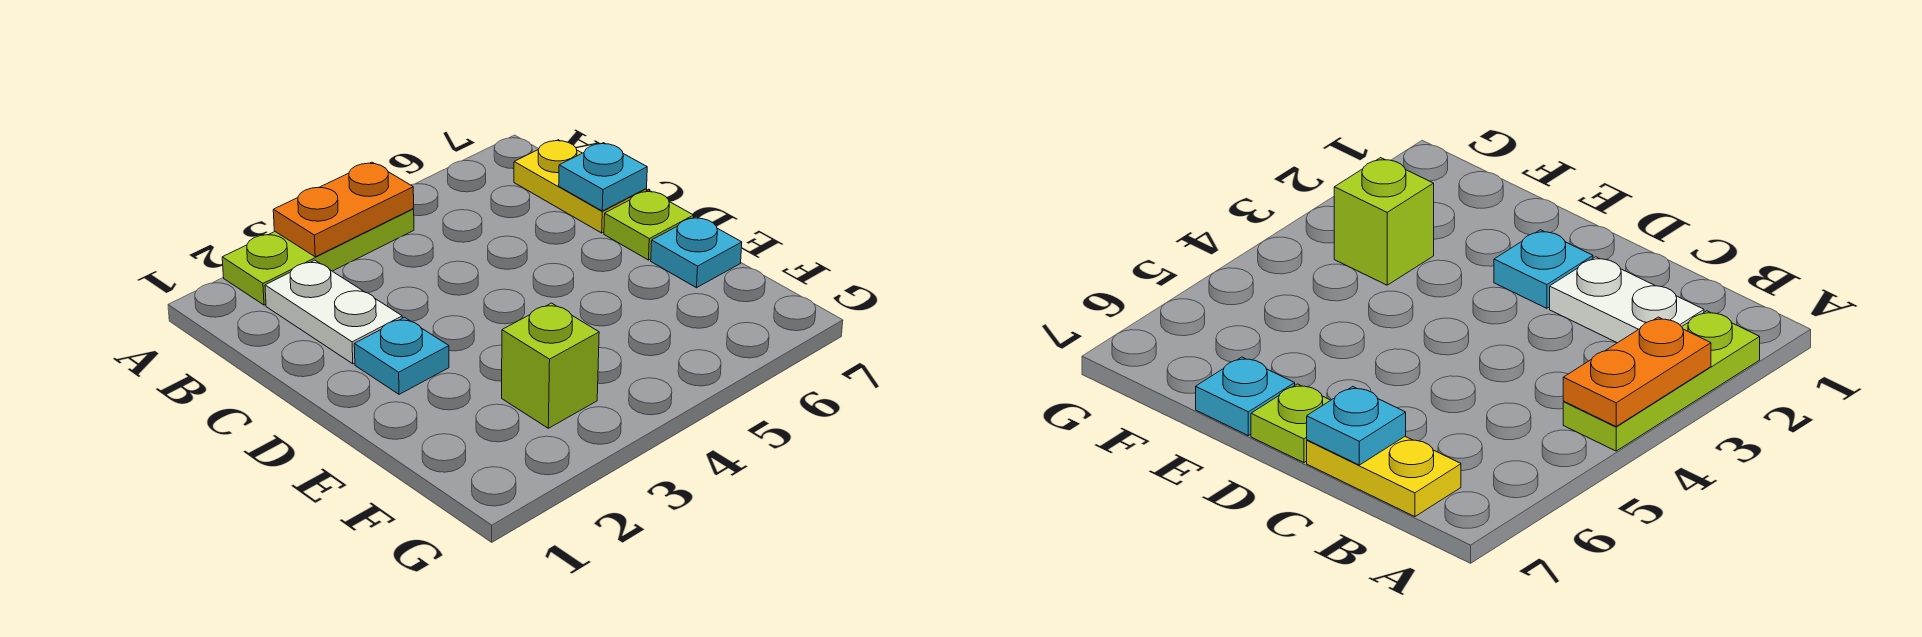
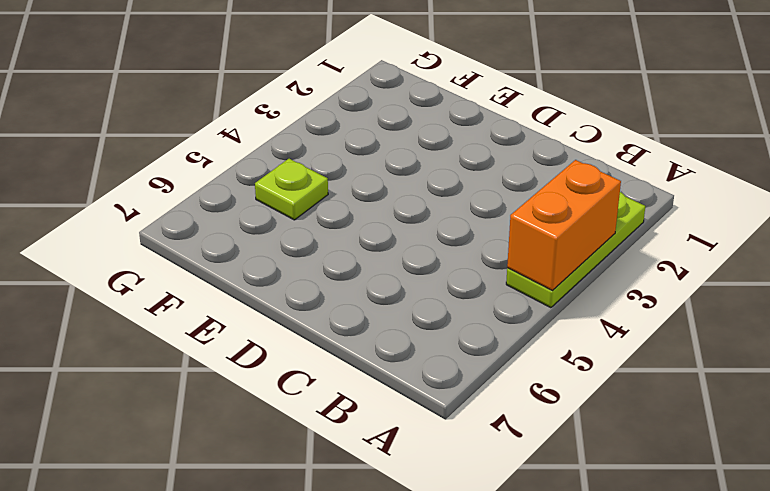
orange 1x2 brick [507,160,621,291] -> orange 1x2 plate [273,162,414,257]
lime 1x1 plate [255,159,328,220] -> lime 1x1 plate moved to [604,190,694,260]
none -> white 1x2 plate [265,260,402,364]
none -> yellow 1x2 plate [514,140,647,233]

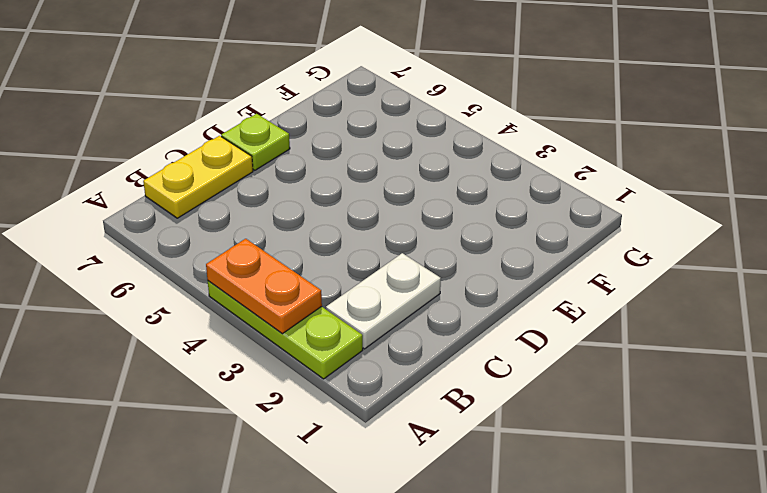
none -> cyan 1x1 plate [354,317,449,394]
none -> cyan 1x1 plate [651,217,742,288]

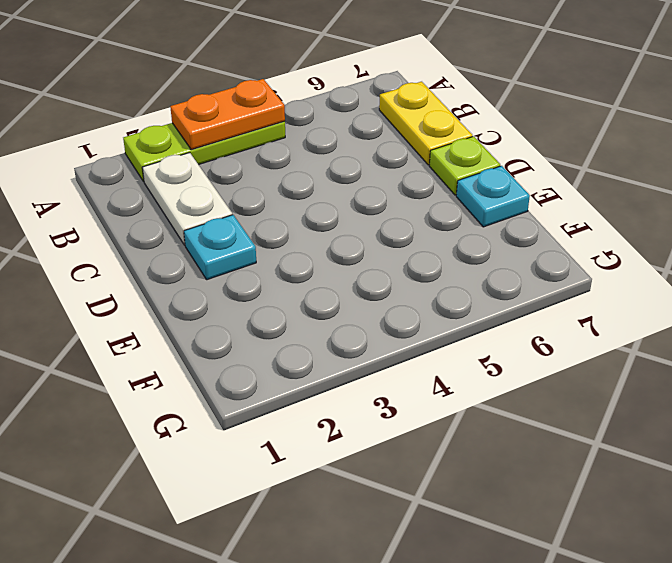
none -> lime 1x1 brick [502,303,599,428]
none -> cyan 1x1 plate [559,143,647,211]

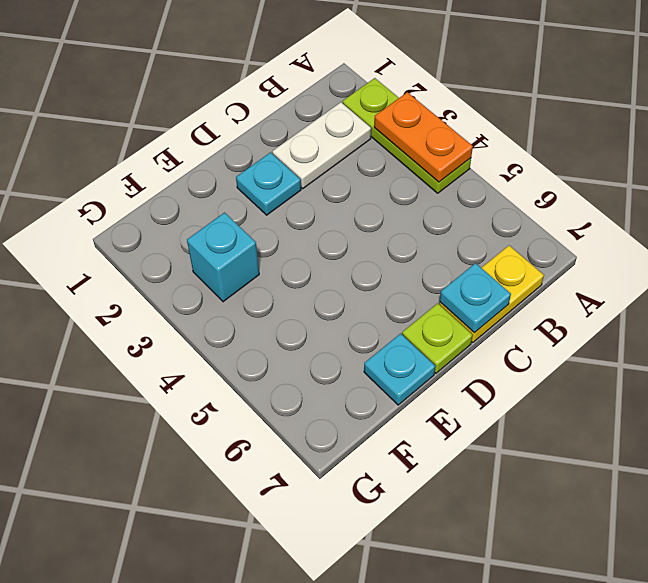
cyan 1x1 brick [187,213,259,302] -> lime 1x1 brick [502,303,599,428]

